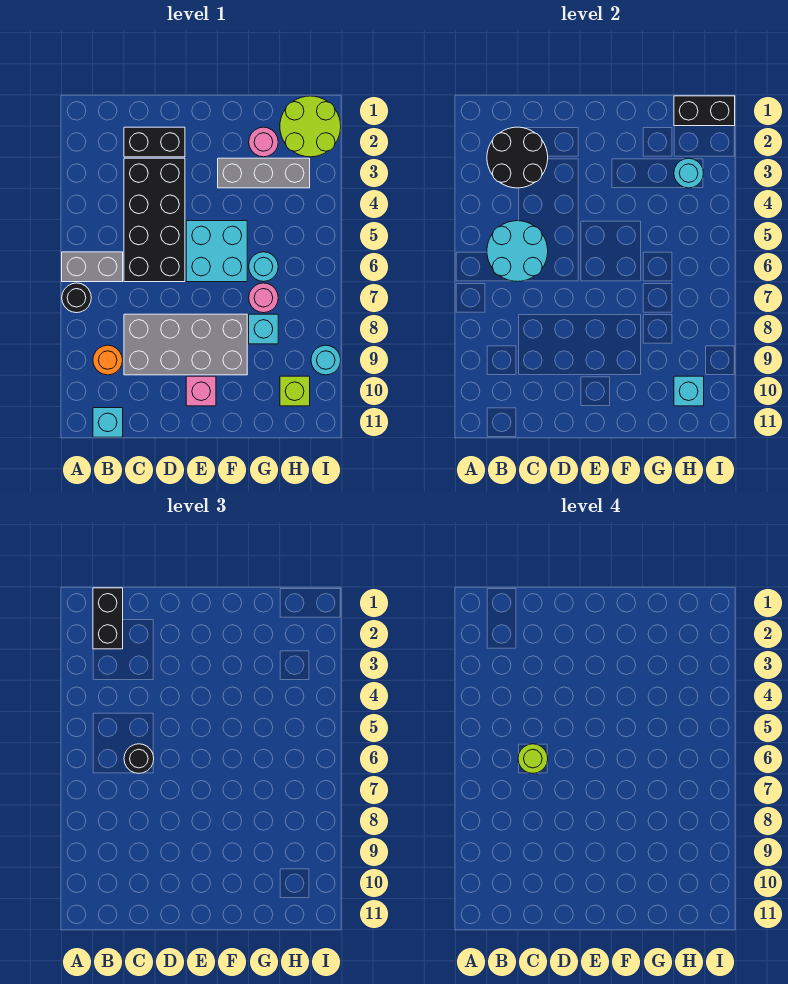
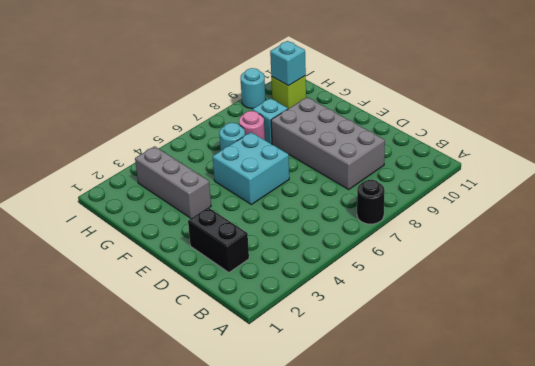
none -> grey 1x2 brick [62,252,123,282]
none -> orange 1x1 round brick [93,345,123,375]
none -> cyan 1x1 brick [93,408,123,437]

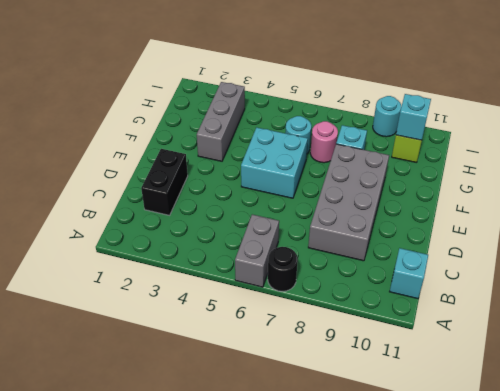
none -> orange 1x1 round brick [93,345,123,375]
none -> black 2x4 brick [124,158,185,282]
none -> pink 1x1 brick [186,376,216,406]

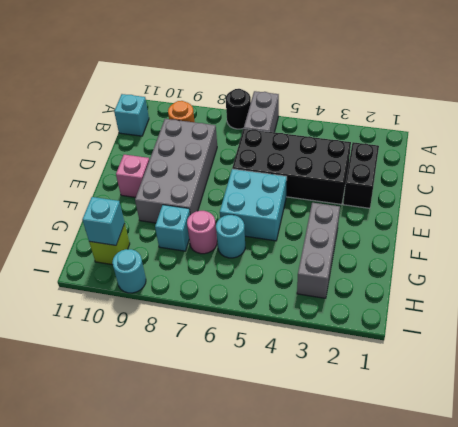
none -> pink 1x1 round brick [249,127,278,157]
none -> lime 2x2 round brick [280,96,341,157]
none -> black 2x2 round brick [487,127,548,188]

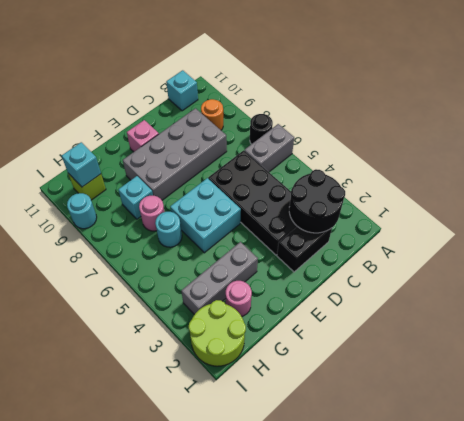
none -> cyan 2x2 round brick [487,221,548,282]
none -> black 1x2 brick [674,96,735,126]
none -> cyan 1x1 round brick [674,158,703,188]

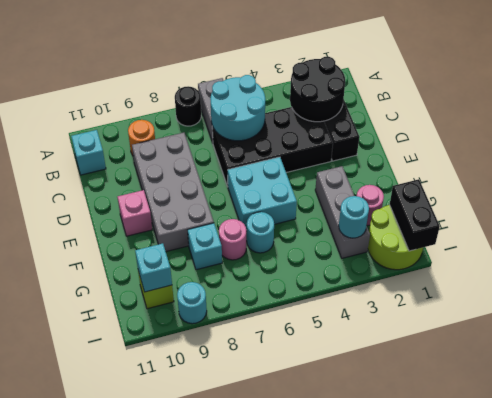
none -> black 1x2 brick [93,588,123,649]
none -> black 1x1 round brick [124,744,154,773]
none -> lime 1x1 round brick [518,744,548,773]

